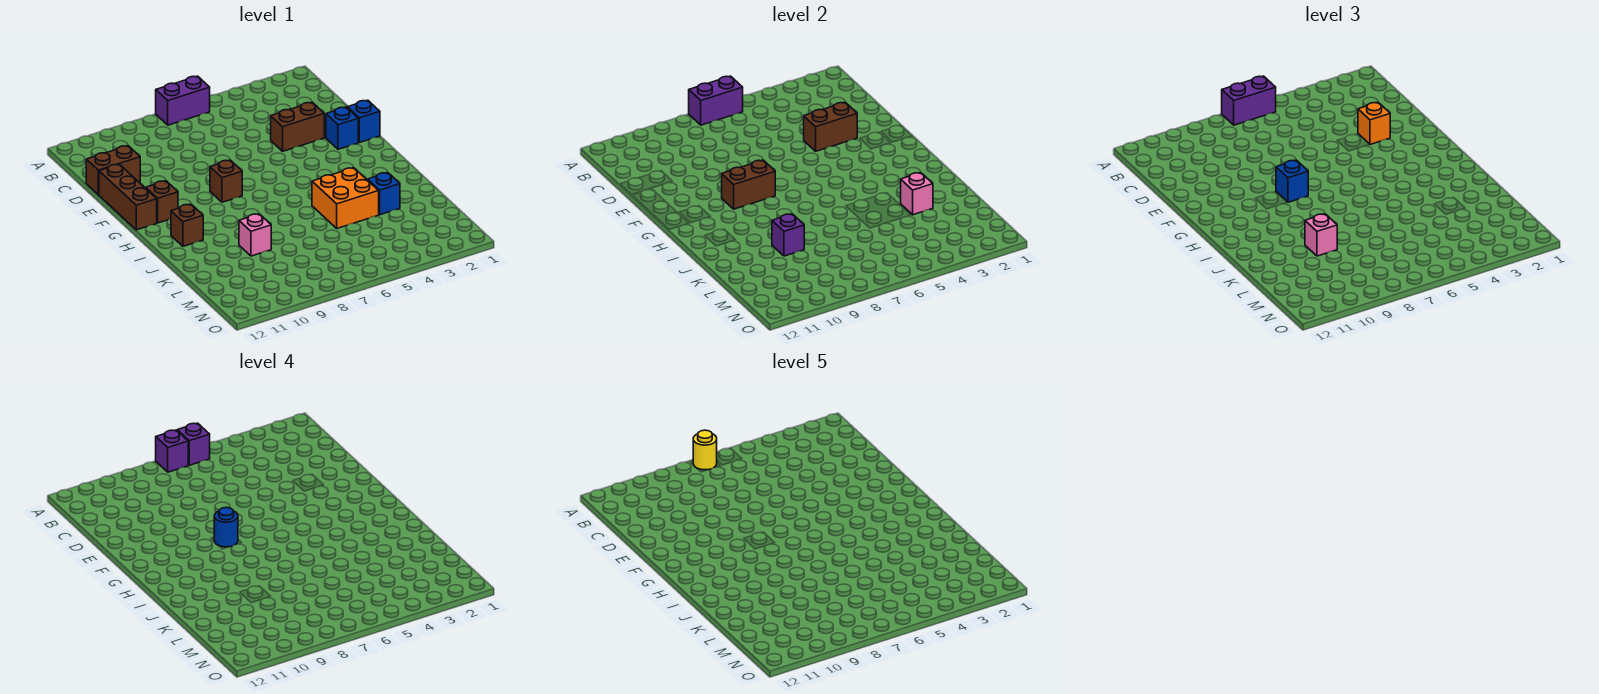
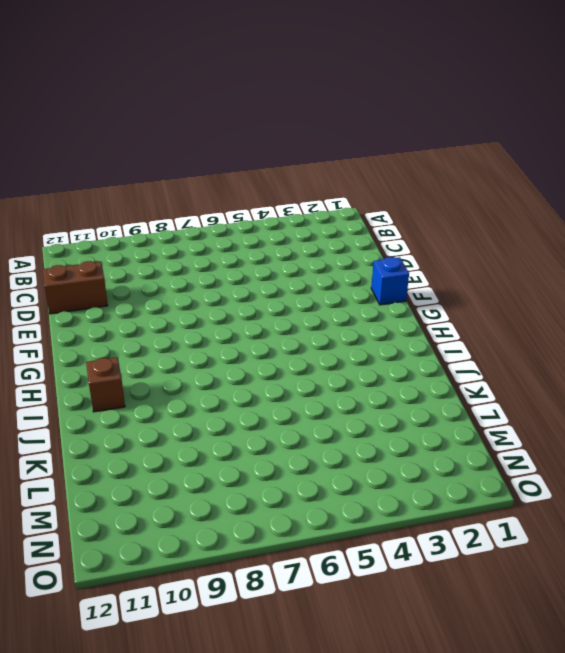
none -> purple 1x2 brick [156,76,210,125]
none -> brown 1x2 brick [271,102,324,151]
none -> brown 1x3 brick [99,164,157,230]

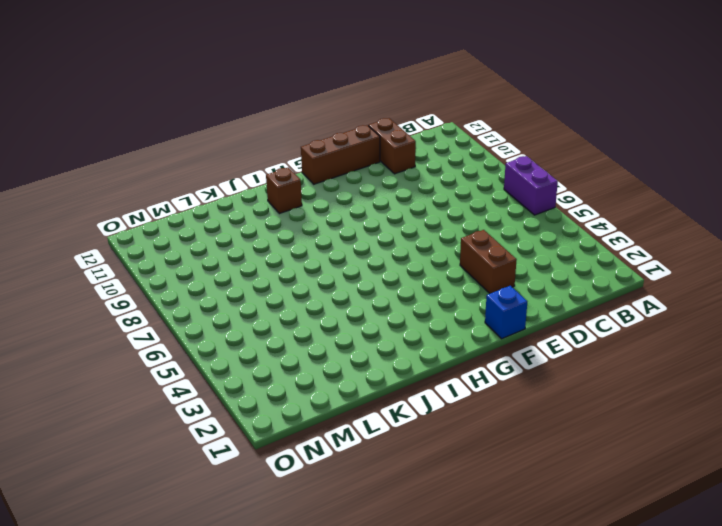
none -> blue 1x1 brick [326,107,358,149]
none -> brown 1x1 brick [210,160,242,202]
none -> brown 1x1 brick [146,181,178,223]

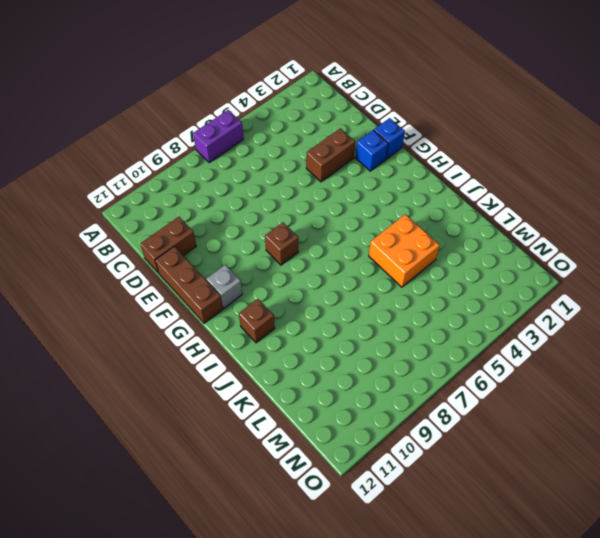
grey 1x1 brick [206,265,242,308] -> brown 1x1 brick [146,181,178,223]
none -> blue 1x1 brick [368,173,400,215]
none -> pink 1x1 brick [239,214,271,256]
none -> purple 1x2 brick [689,76,743,125]

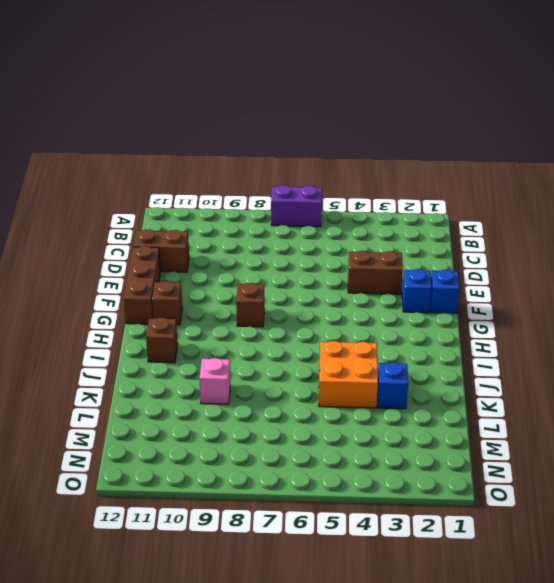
none -> purple 1x2 brick [689,76,743,125]
none -> brown 1x2 brick [804,102,857,151]
none -> brown 1x2 brick [722,160,775,209]

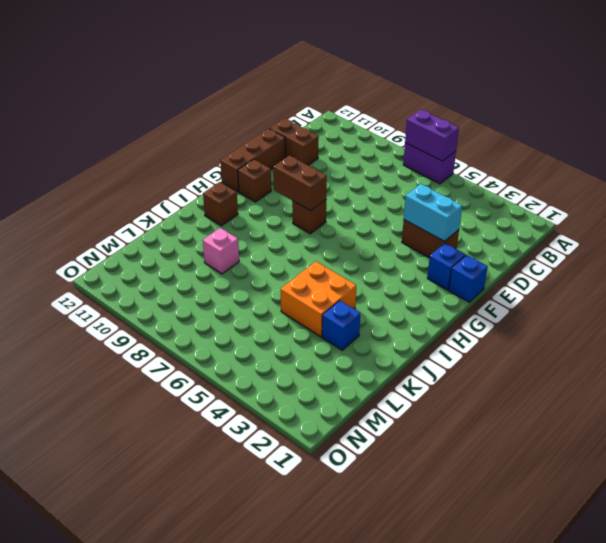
cyan 1x2 brick [404,184,462,241] -> brown 1x2 brick [804,102,857,151]
none -> pink 1x1 brick [901,173,933,215]
none -> purple 1x1 brick [772,214,804,256]
none -> purple 1x2 brick [1222,76,1276,125]

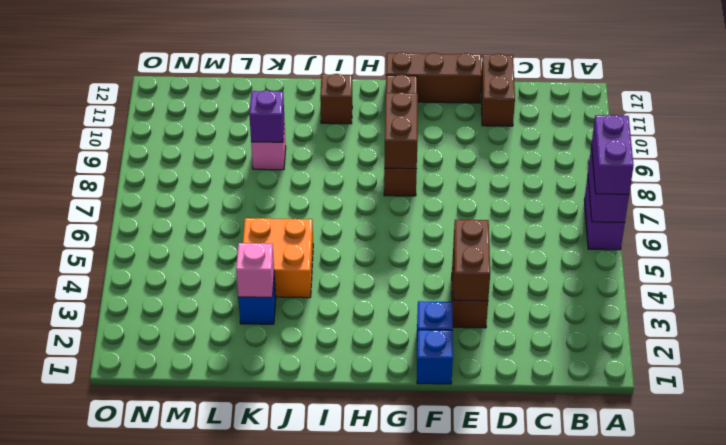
none -> orange 1x1 brick [1358,102,1390,145]
none -> blue 1x1 brick [1276,160,1308,202]
none -> pink 1x1 brick [1305,214,1337,256]

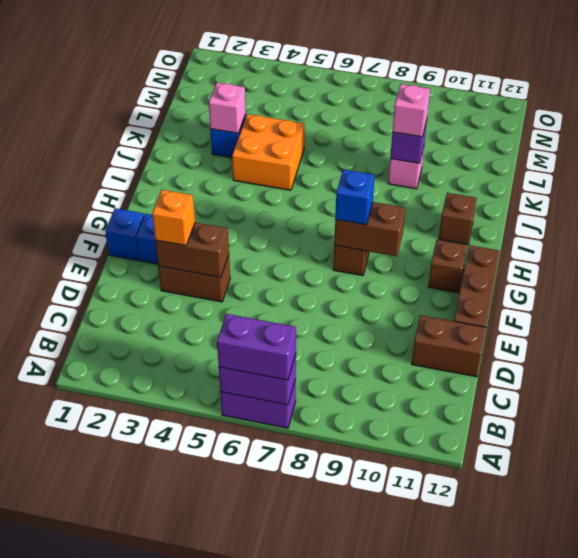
none -> purple 1x1 brick [177,423,210,465]
none -> purple 1x1 brick [156,430,188,472]
none -> blue 1x1 round brick [214,507,238,547]

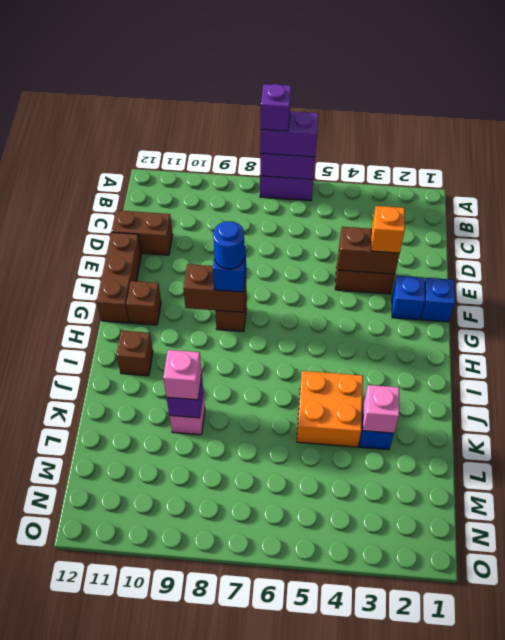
none -> purple 1x1 brick [177,423,210,465]
none -> yellow 1x1 round brick [693,430,717,470]

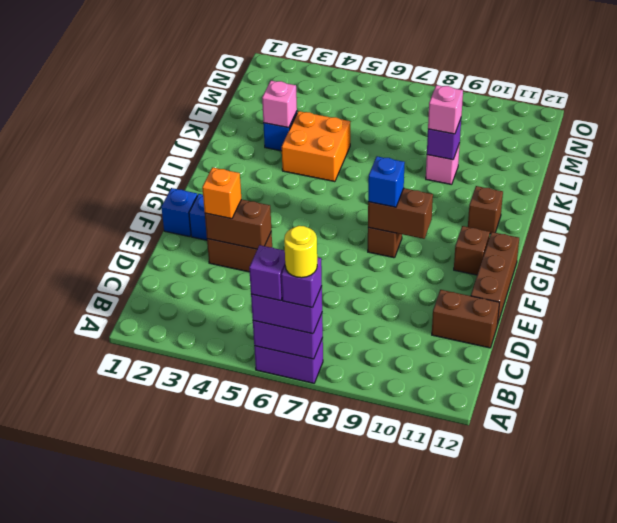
none -> blue 1x1 round brick [214,507,238,547]

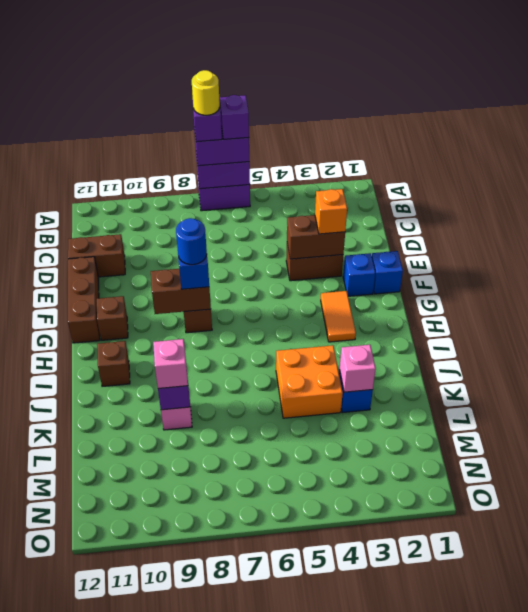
orange 1x2 tile [321,291,356,342] -> none

